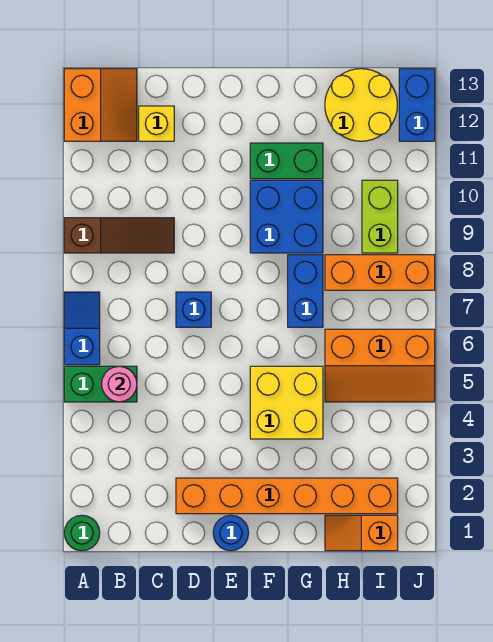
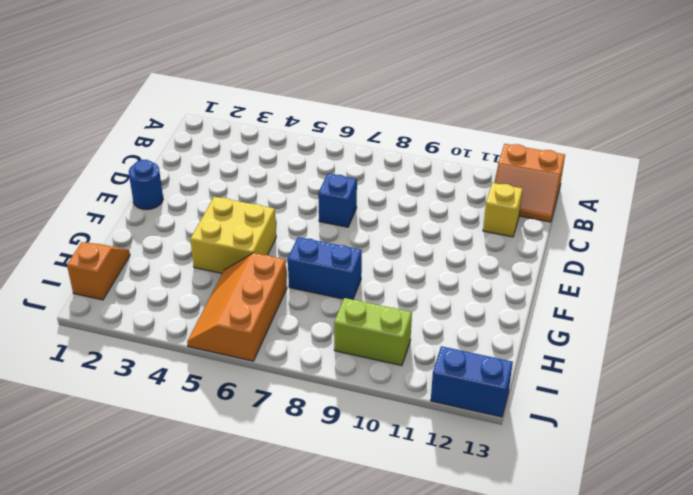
none -> green 1x1 round brick [64,515,100,551]
none -> green 1x2 brick [64,366,137,402]
none -> blue 1x2 slope [64,292,100,365]

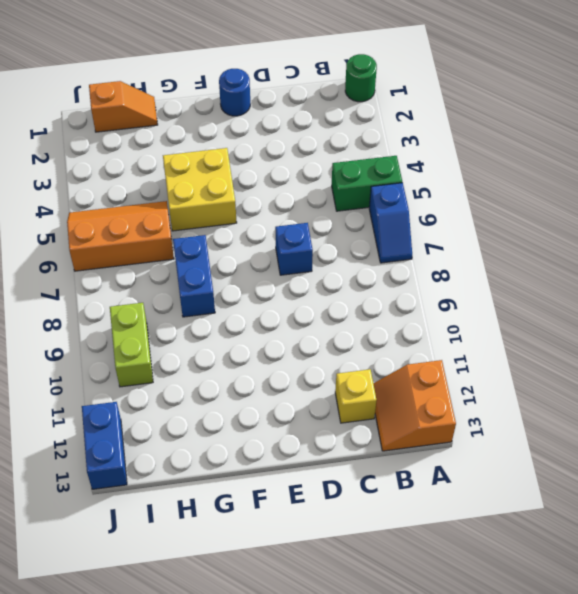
none -> brown 1x3 slope [64,218,174,253]
none -> orange 1x6 brick [176,478,398,514]
none -> blue 2x2 brick [250,180,323,253]

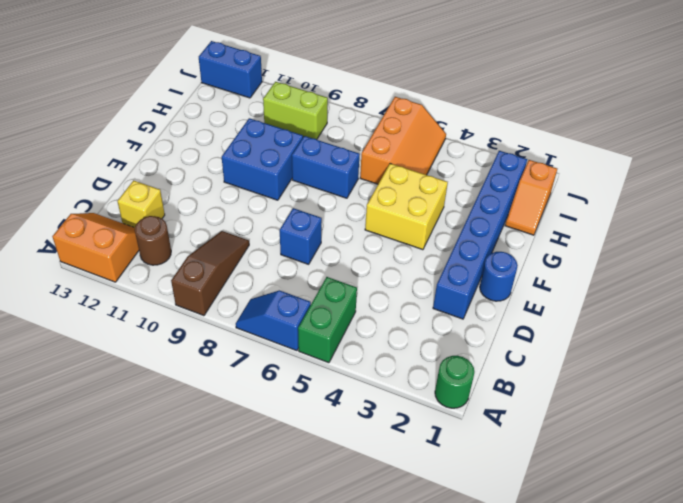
brown 1x1 round brick [135,216,171,265] -> none
blue 1x6 brick [433,151,527,319] -> orange 1x6 brick [176,478,398,514]
none -> green 1x2 brick [250,143,323,179]
none -> orange 1x3 brick [325,255,435,290]
none -> yellow 2x2 round brick [325,69,397,141]

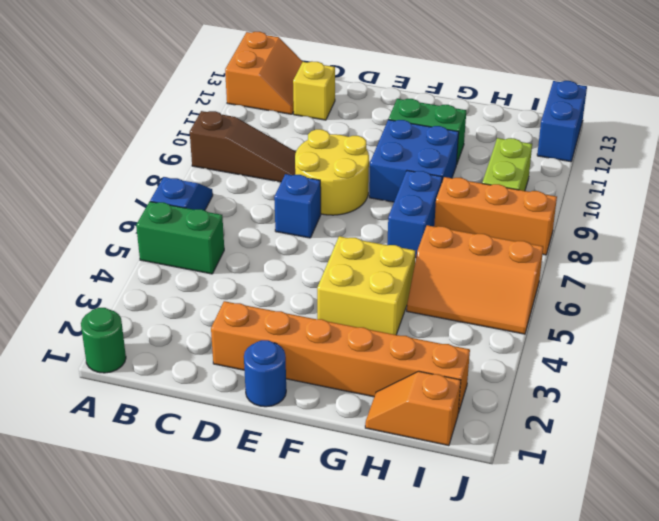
yellow 2x2 round brick [295,129,369,215] -> yellow 2x2 round brick moved to [325,69,397,141]
none -> pink 1x1 round brick [102,366,137,402]

